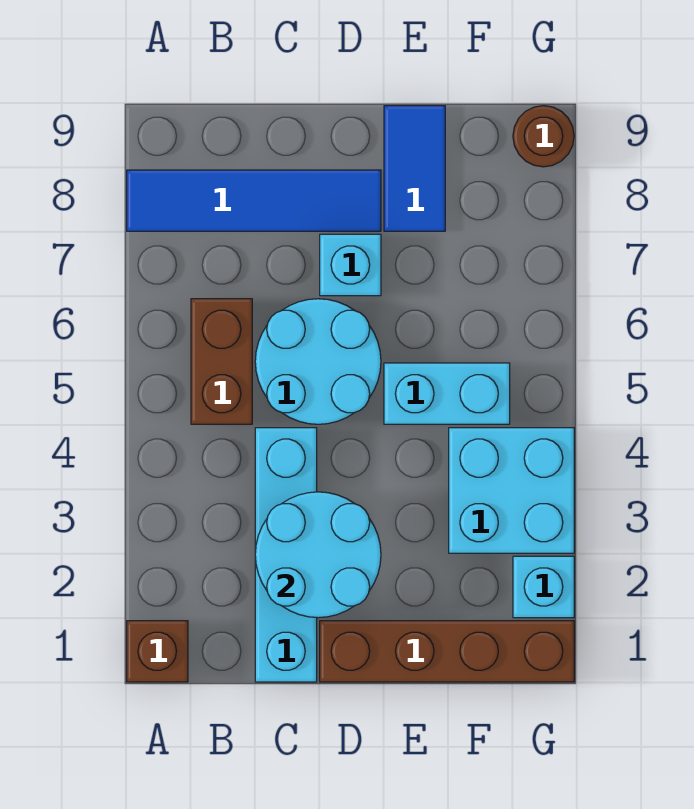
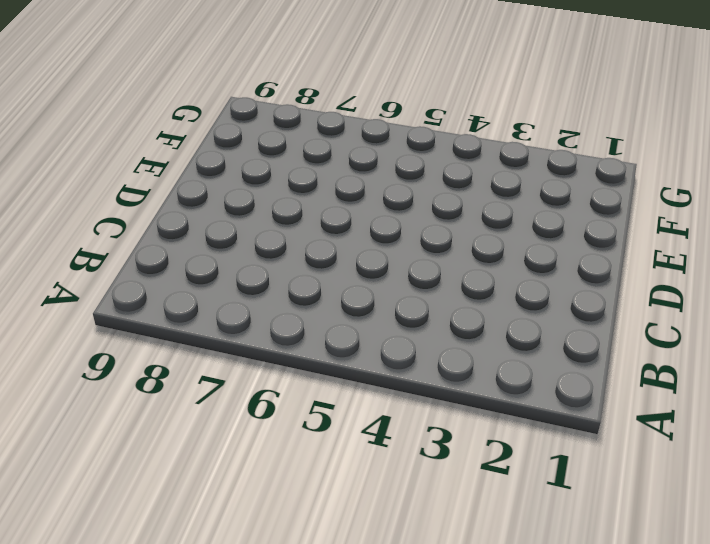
none -> brown 1x1 brick [127,621,188,682]
none -> blue 1x4 tile [127,170,381,231]
none -> brown 1x2 brick [191,299,252,424]

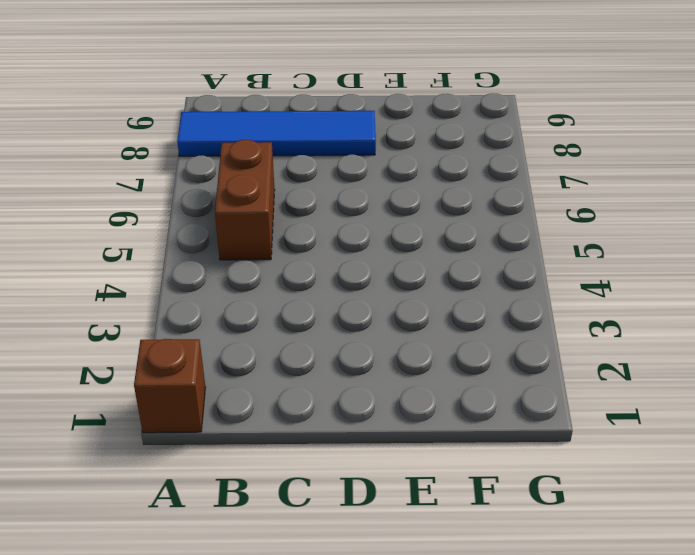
none -> cyan 1x4 brick [255,428,317,682]
none -> cyan 2x2 round brick [255,299,381,424]
none -> brown 1x4 brick [320,621,574,682]

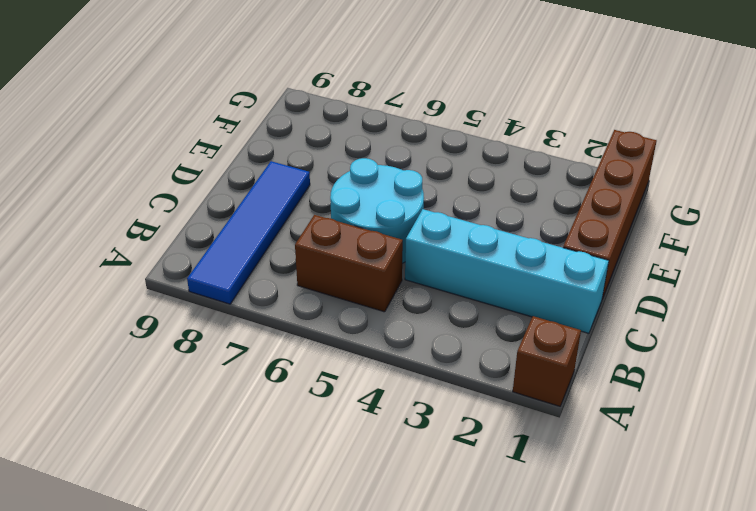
none -> cyan 1x1 brick [320,234,381,296]
none -> cyan 1x2 brick [384,363,510,424]
none -> blue 1x2 tile [384,106,445,231]

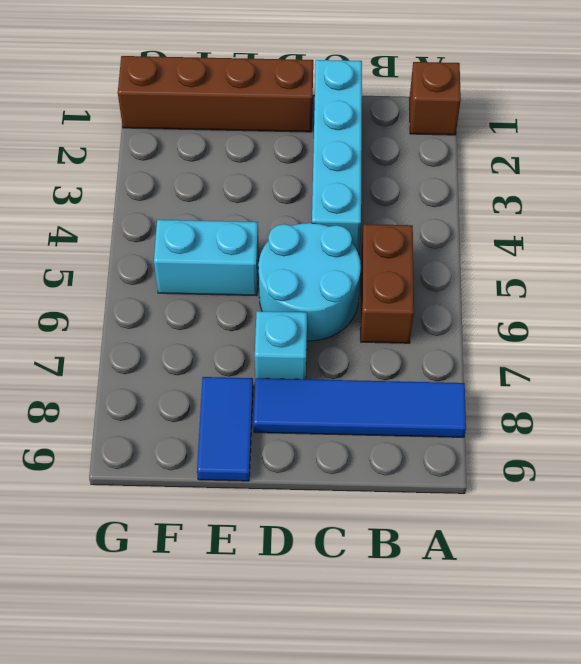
none -> cyan 2x2 brick [449,428,574,553]
none -> cyan 1x1 brick [513,556,574,618]
none -> brown 1x1 round brick [513,106,574,167]

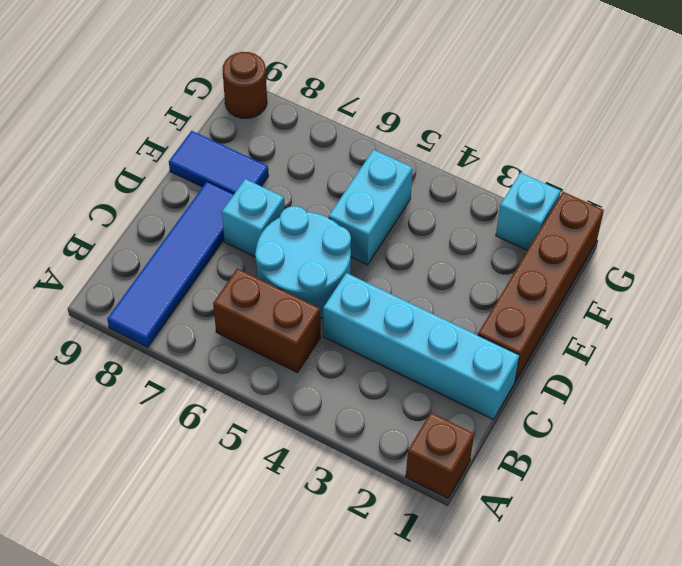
none -> cyan 2x2 brick [449,428,574,553]
none -> cyan 2x2 round brick [255,492,381,618]

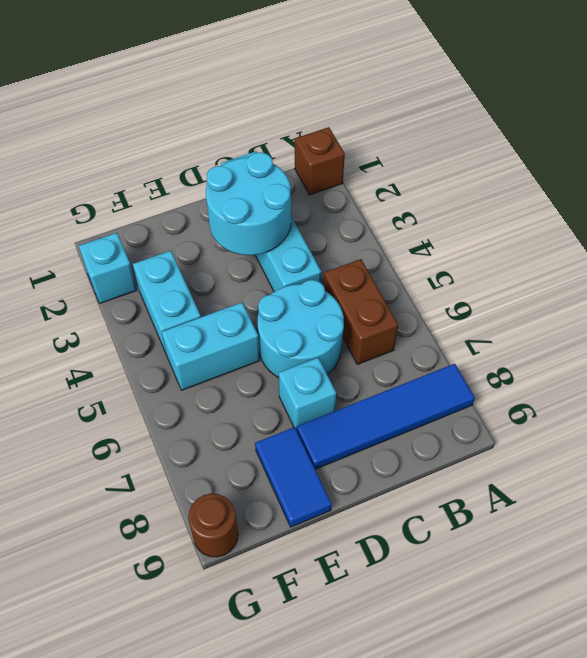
cyan 1x2 brick [133,251,201,355] -> cyan 2x2 brick [449,428,574,553]
none -> brown 1x4 brick [320,621,574,682]

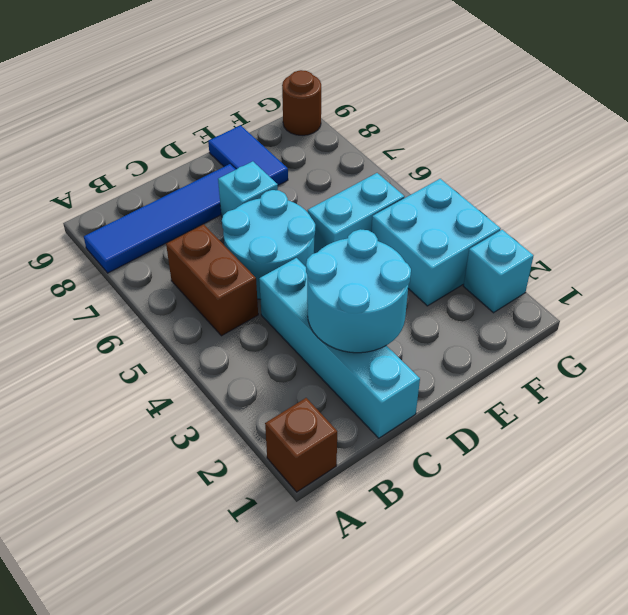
none -> brown 1x4 brick [320,621,574,682]

